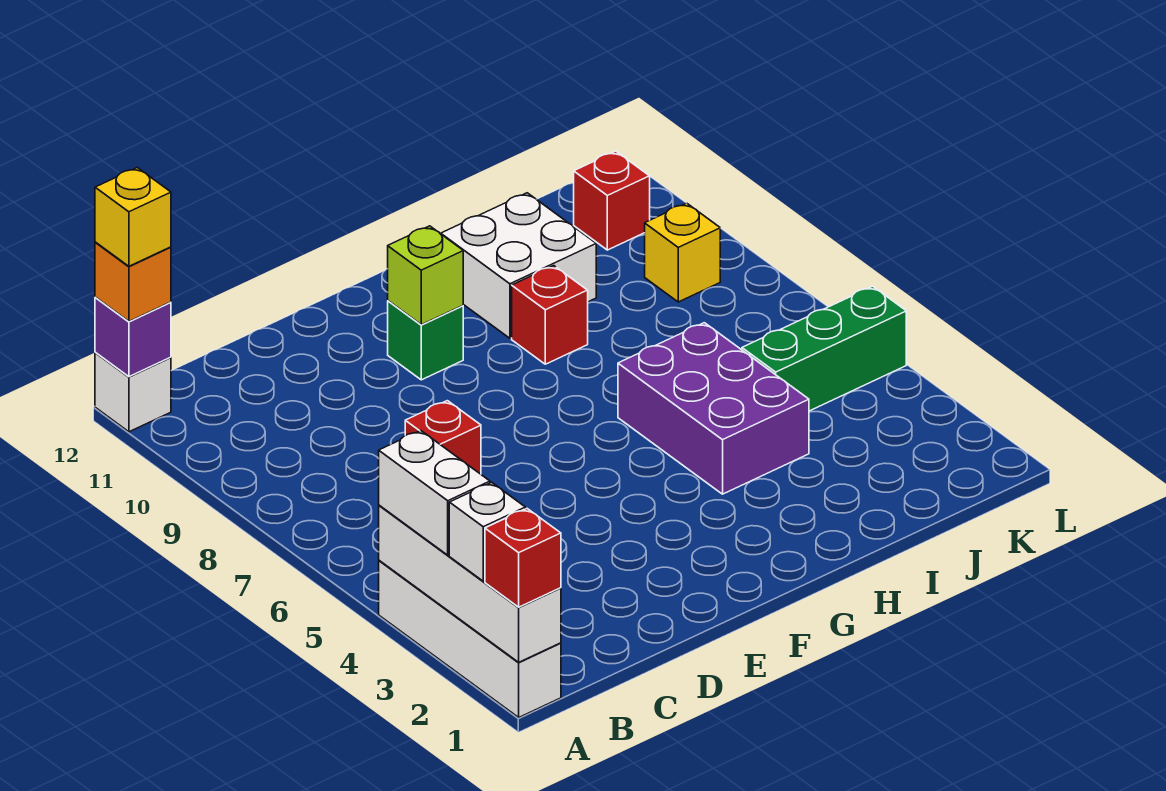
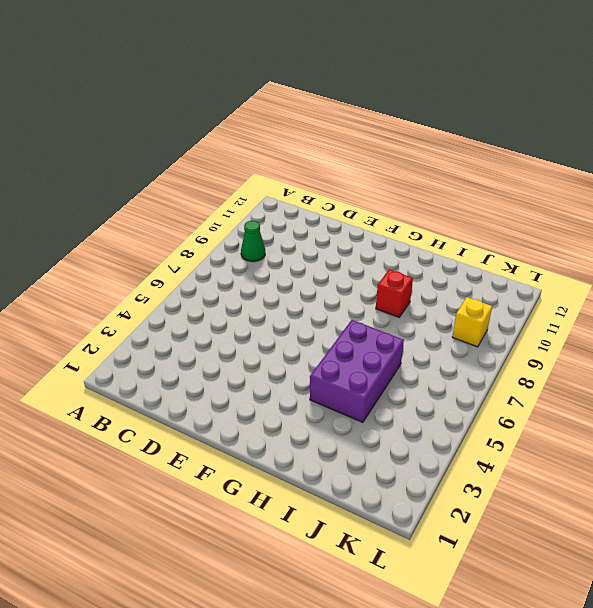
green 1x1 cone [241,221,265,262] -> none
none -> white 1x4 brick [379,561,561,717]
none -> white 1x1 brick [95,352,171,432]
none -> red 1x1 brick [405,401,481,474]

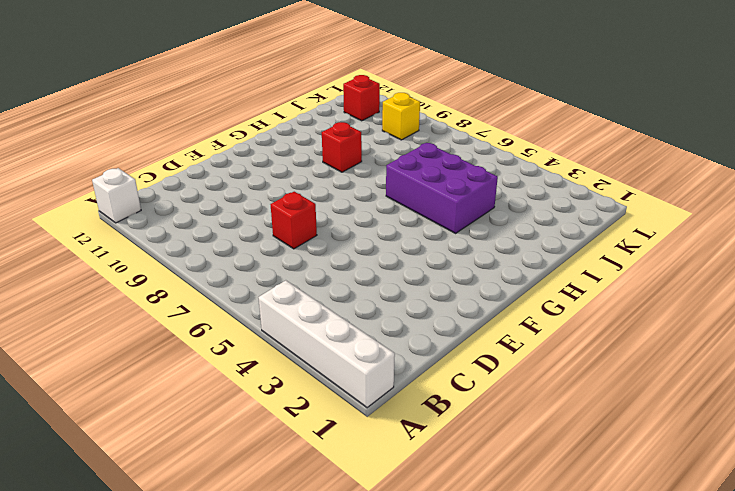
none -> green 1x1 brick [388,301,463,380]
none -> white 2x2 brick [441,193,596,338]
none -> green 1x3 brick [742,286,906,411]

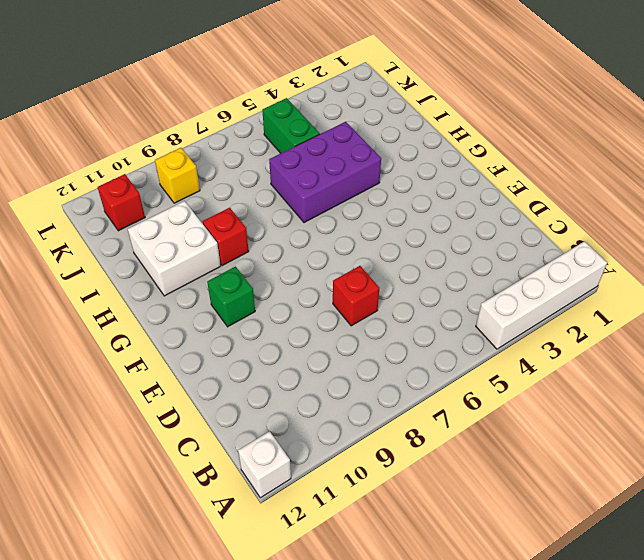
green 1x2 brick [262,98,320,153] -> green 1x3 brick [742,286,906,411]
none -> white 1x4 brick [379,505,561,662]
none -> purple 1x1 brick [95,297,171,377]
none -> lime 1x1 brick [388,226,463,325]

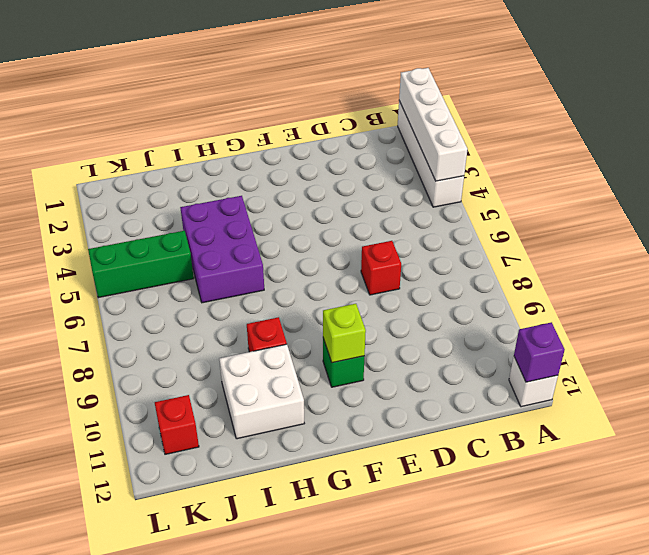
none -> yellow 1x1 brick [645,203,720,302]
none -> red 1x1 brick [485,509,561,607]
none -> white 1x1 brick [449,482,525,581]

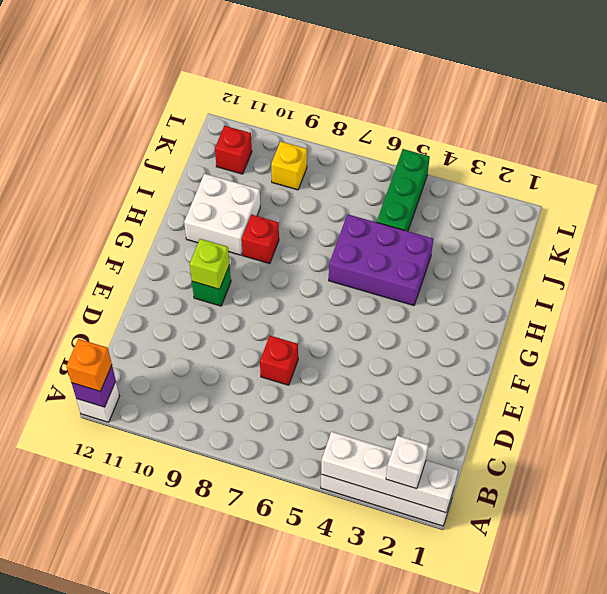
none -> red 1x1 brick [485,509,561,607]
none -> white 1x2 brick [379,431,490,555]
none -> yellow 1x1 brick [95,168,171,266]

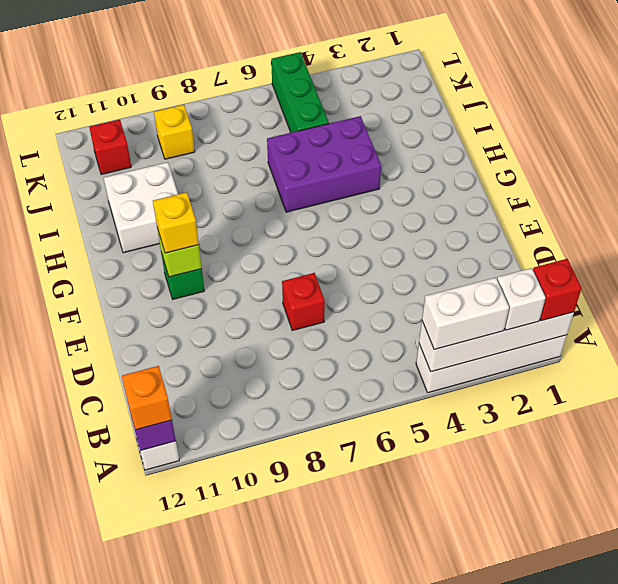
yellow 1x1 brick [153,192,199,253] -> yellow 1x1 brick moved to [95,168,171,266]
none -> red 1x1 brick [512,266,588,364]

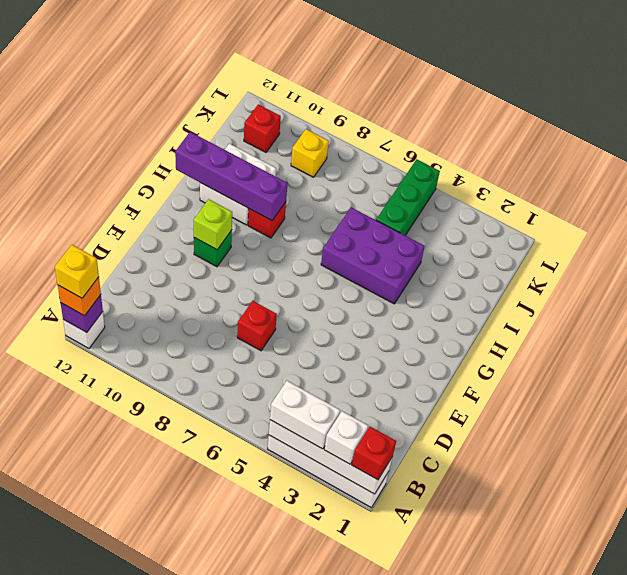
purple 1x4 brick [175,132,288,221] -> none

